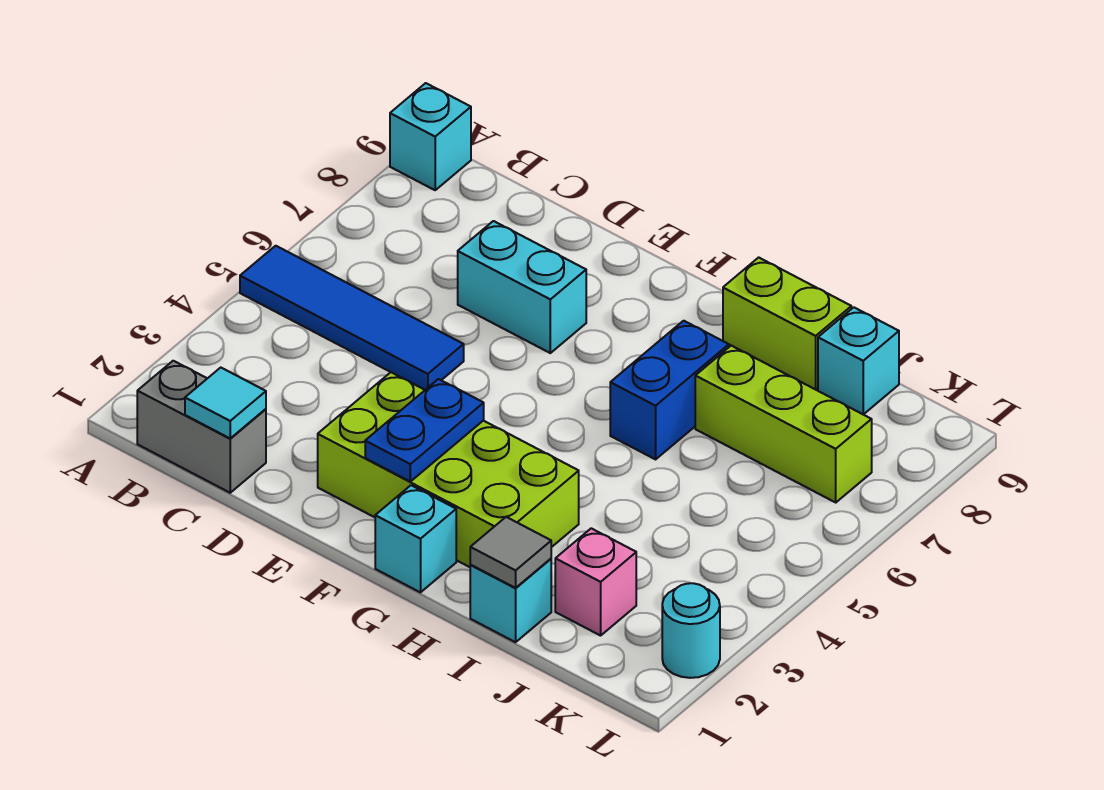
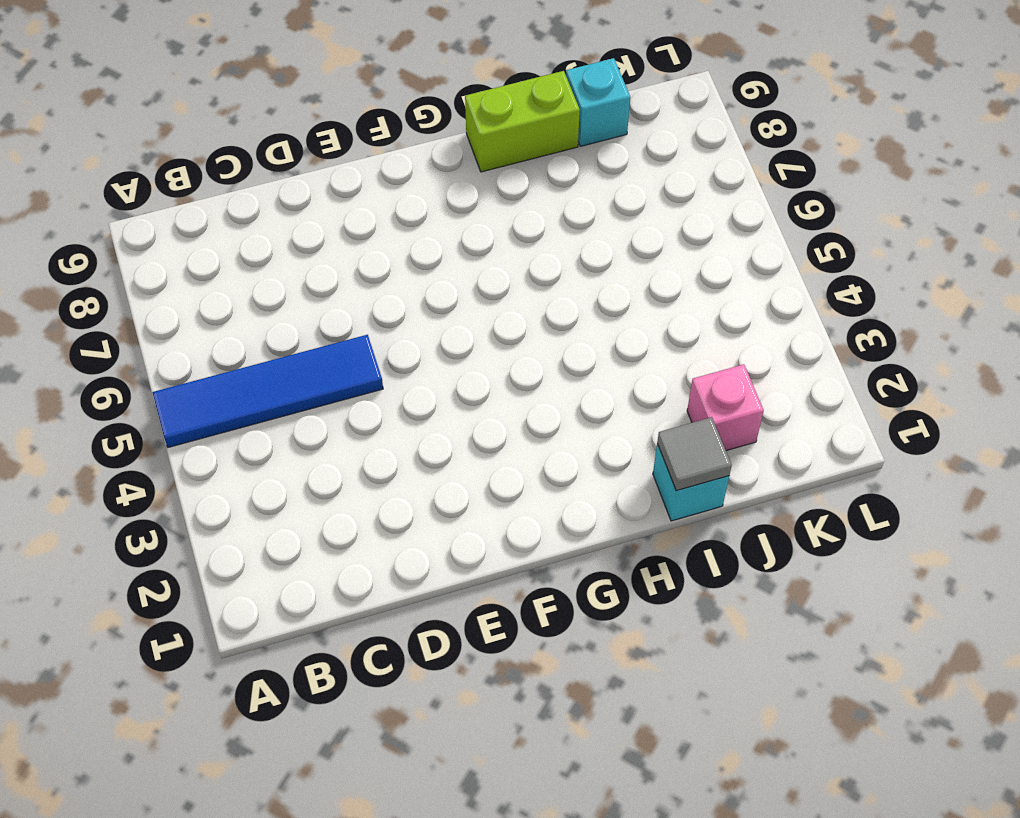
none -> cyan 1x1 brick [390,83,471,190]
none -> grey 1x2 brick [137,361,266,493]
none -> cyan 1x2 brick [458,221,586,353]

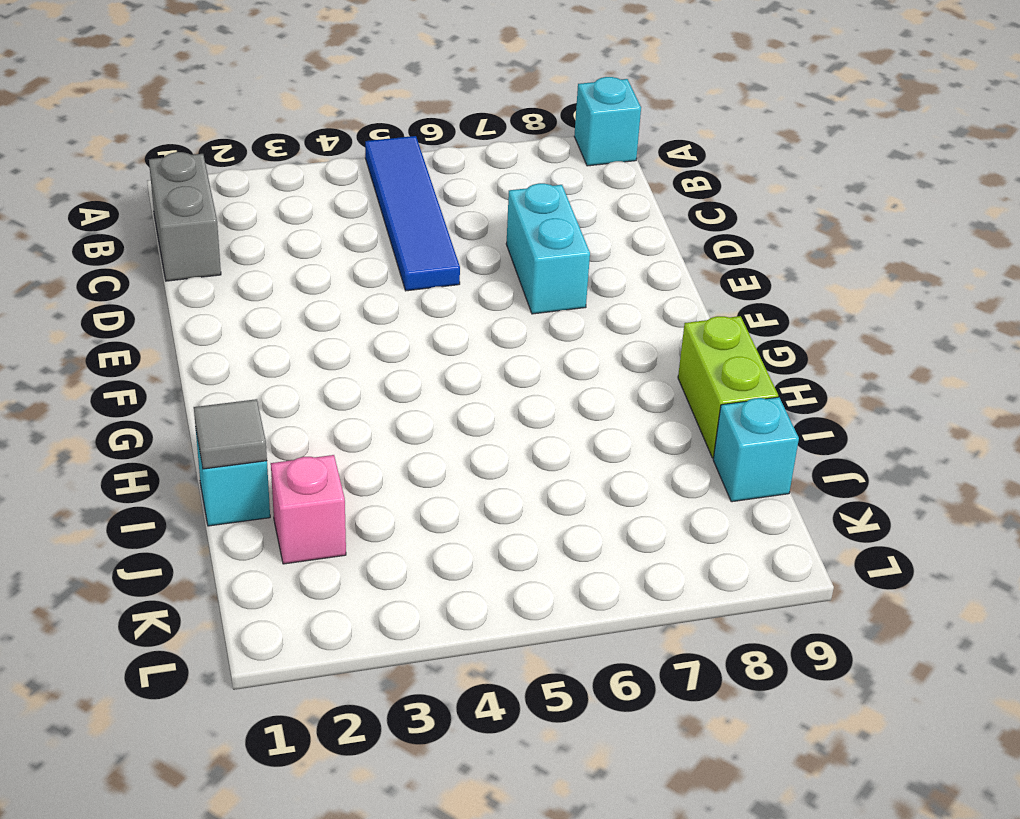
none -> lime 2x4 brick [318,372,579,567]
none -> cyan 1x1 brick [375,485,456,592]
none -> blue 1x2 brick [610,321,729,459]

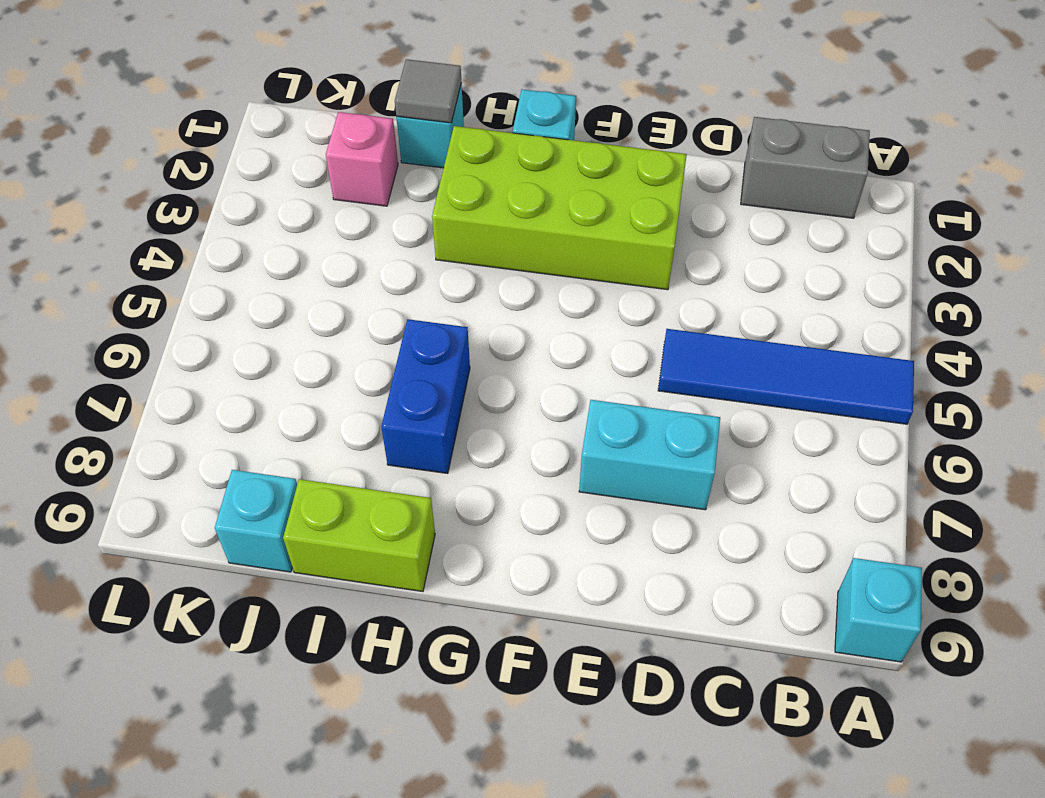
none -> lime 1x3 brick [695,346,872,502]
none -> cyan 1x1 round brick [662,583,720,678]
none -> cyan 1x1 tile [185,368,266,439]

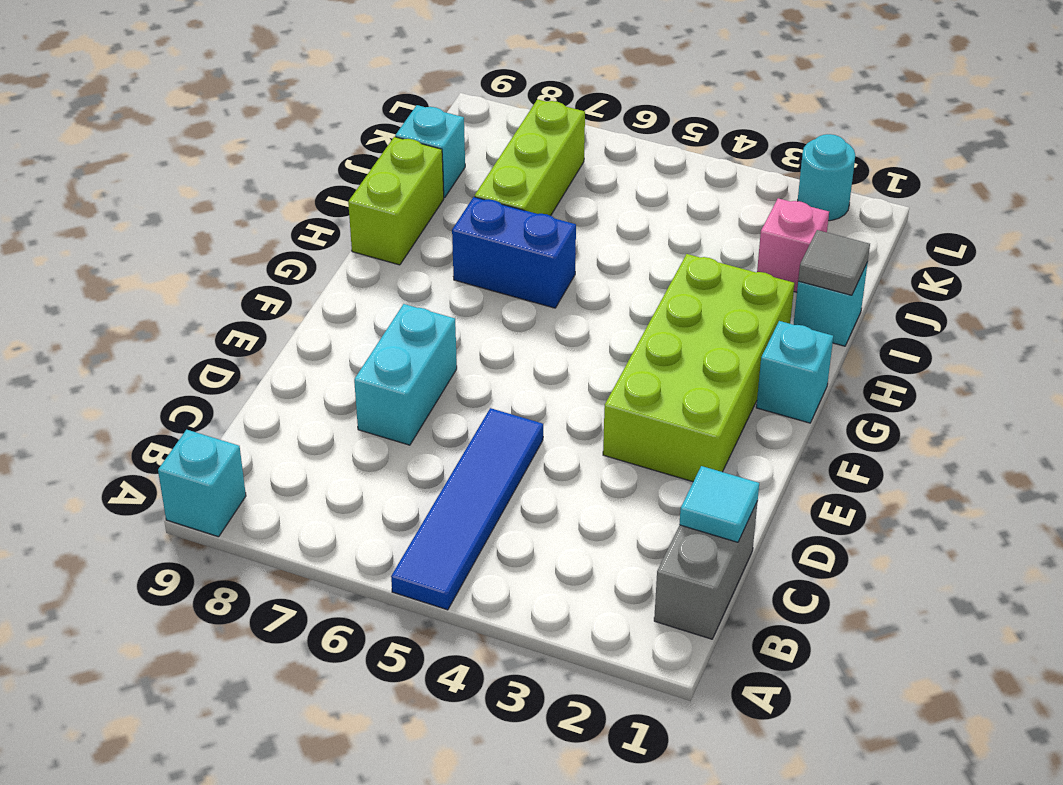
none -> blue 1x2 plate [365,379,484,482]

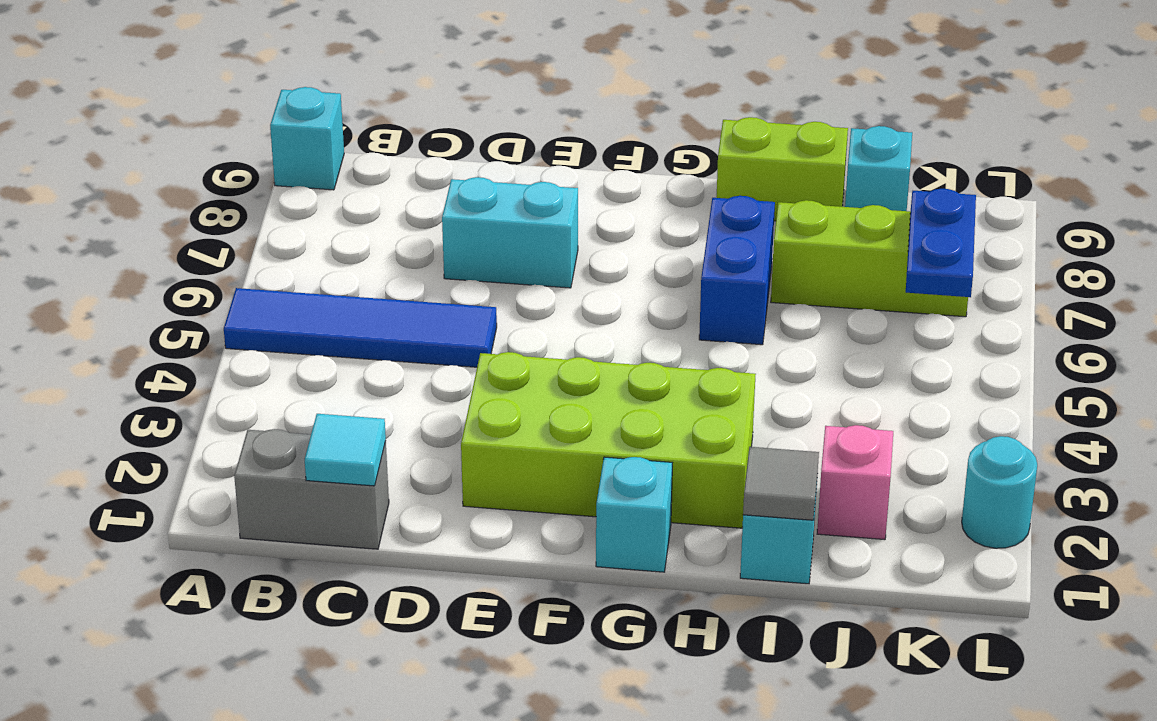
blue 1x2 plate [906,189,976,297] -> blue 1x2 plate moved to [365,379,484,482]

